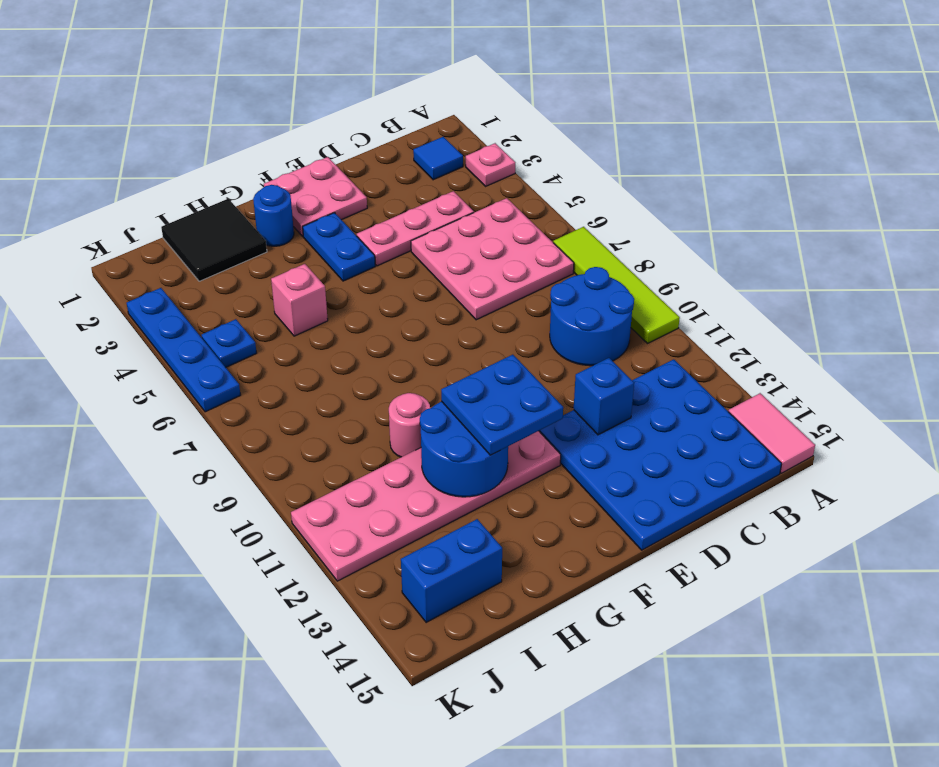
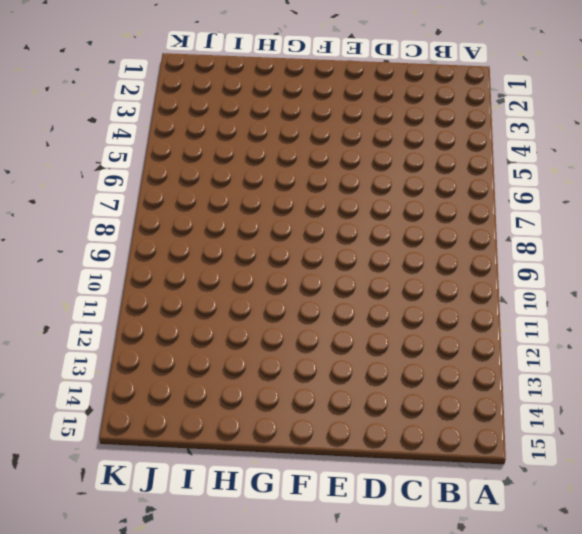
none -> pink 1x1 plate [466,143,515,186]
none -> lime 1x4 tile [553,227,680,343]
none -> pink 1x2 tile [728,393,815,473]

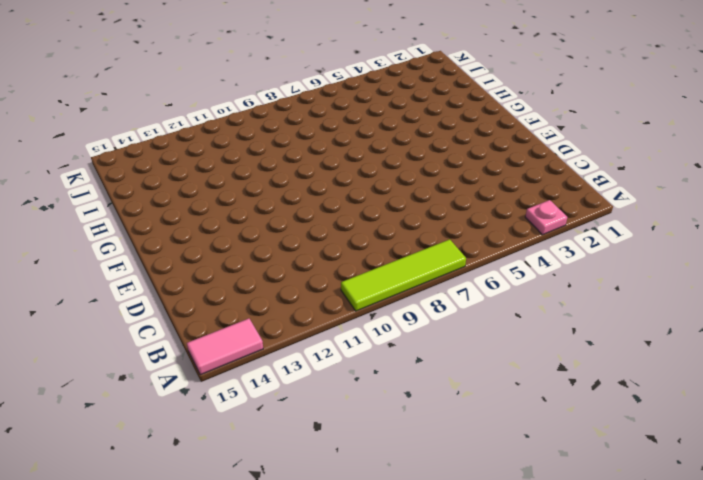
none -> blue 1x1 tile [413,137,463,180]
none -> pink 3x3 plate [411,198,574,320]
none -> blue 2x2 round brick [550,267,634,366]

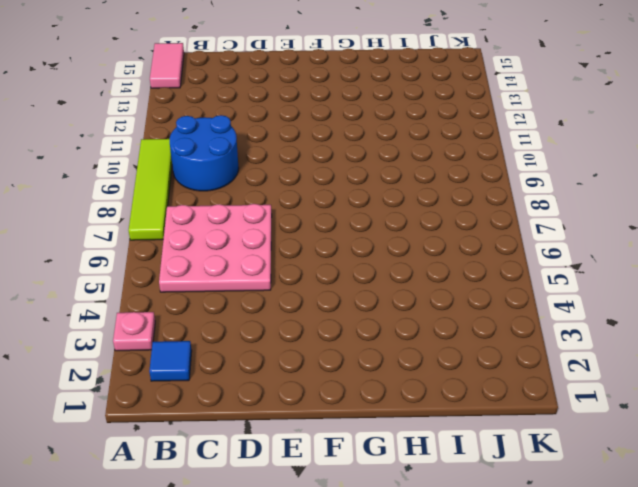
none -> blue 4x4 plate [539,359,782,550]
none -> pink 1x3 plate [357,191,474,266]
none -> pink 2x2 plate [264,157,367,236]

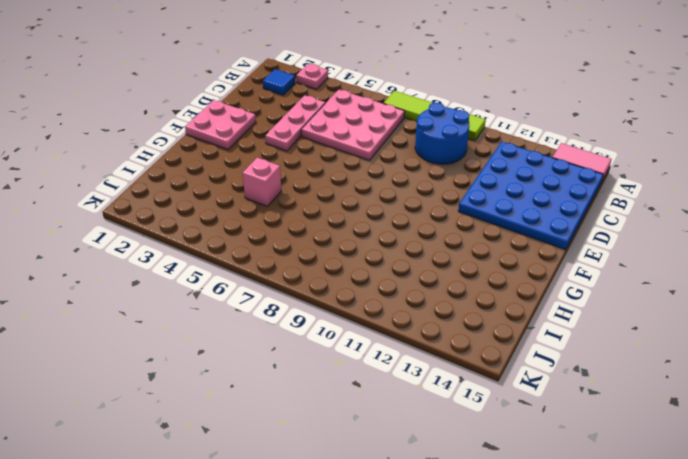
none -> blue 1x2 plate [303,213,375,281]
none -> pink 2x6 plate [291,431,561,581]
none -> blue 1x1 round brick [253,185,294,246]

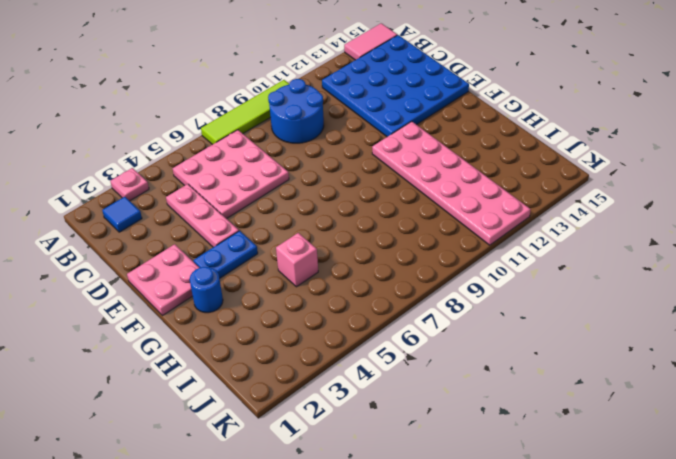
none -> black 2x2 tile [161,199,267,281]
none -> pink 1x1 round brick [389,393,430,457]
none -> blue 1x2 brick [401,519,502,622]

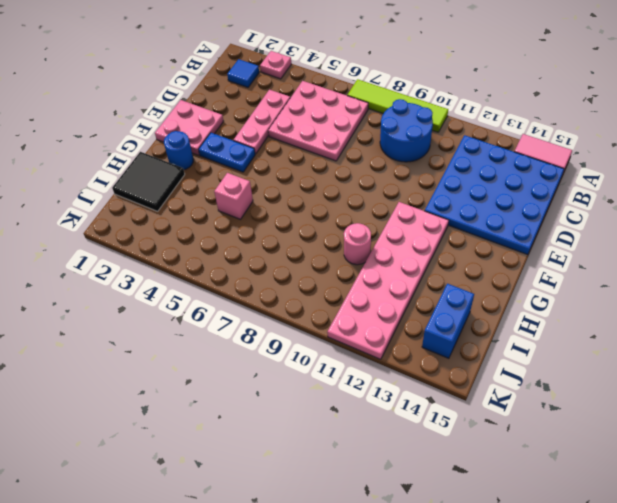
none -> blue 1x1 plate [202,319,257,367]
none -> blue 1x4 plate [127,288,240,412]
none -> blue 1x1 brick [574,358,634,435]

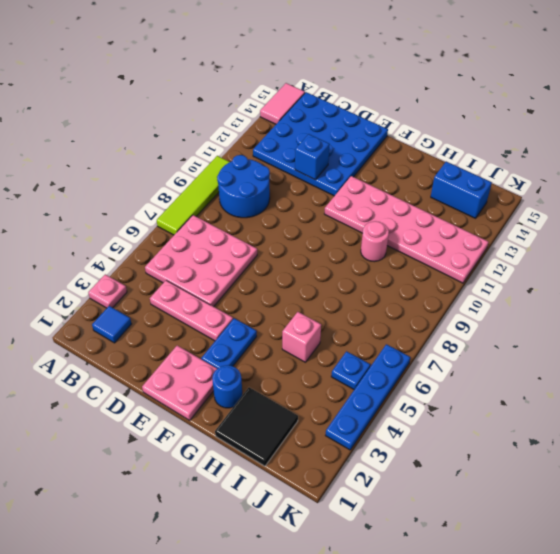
none -> blue 2x2 round brick [420,401,508,497]
none -> blue 2x2 plate [441,355,563,455]

